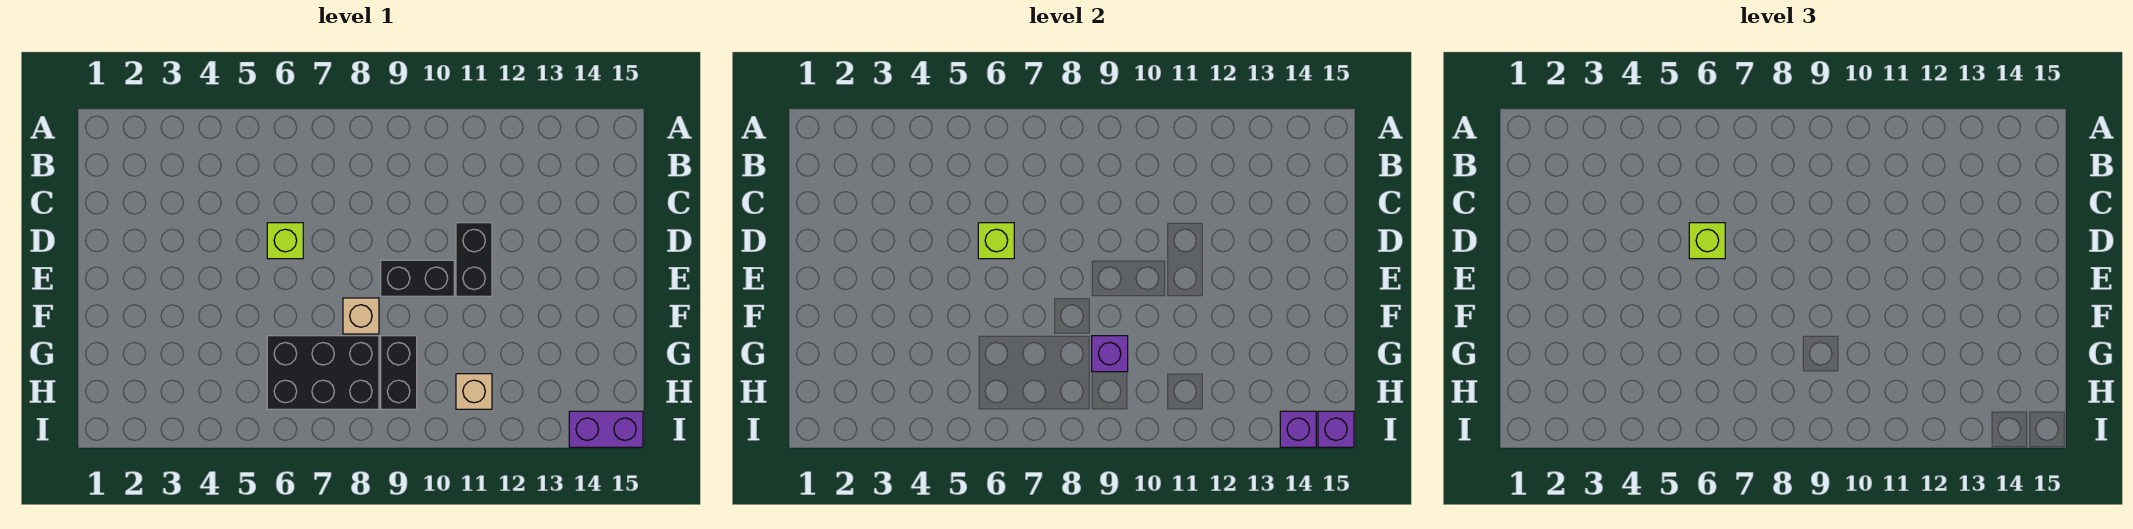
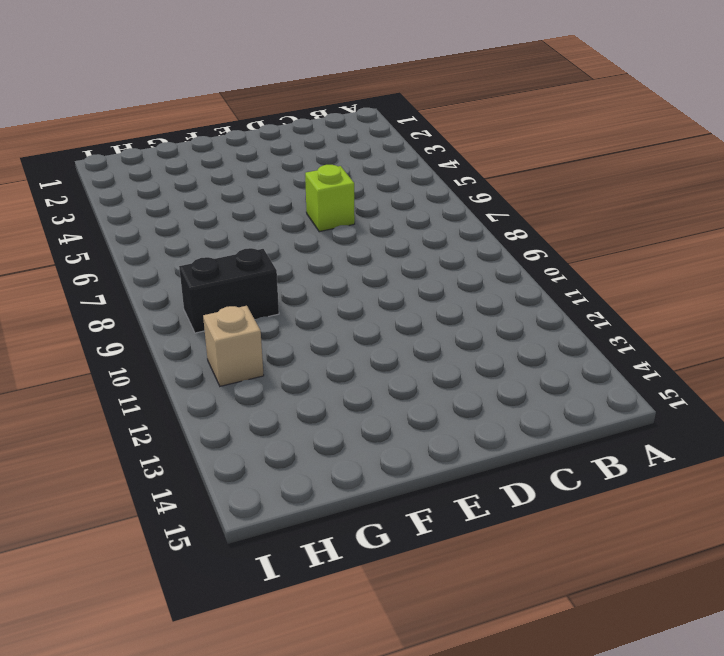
none -> black 1x2 brick [456,223,492,296]
none -> black 1x2 brick [381,260,454,296]
none -> tan 1x1 brick [343,298,379,334]

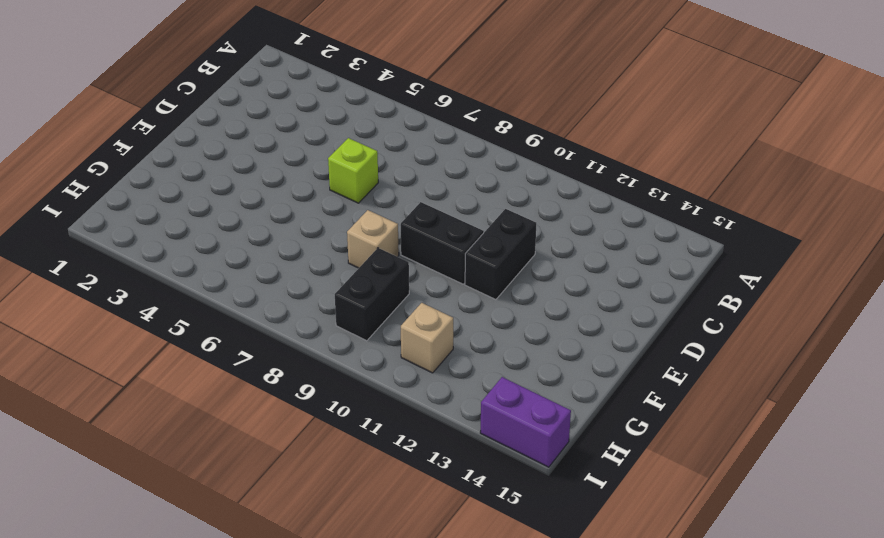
none -> black 2x3 brick [267,336,379,409]
none -> lime 1x1 brick [978,223,1014,259]
none -> purple 1x1 brick [1092,336,1128,372]

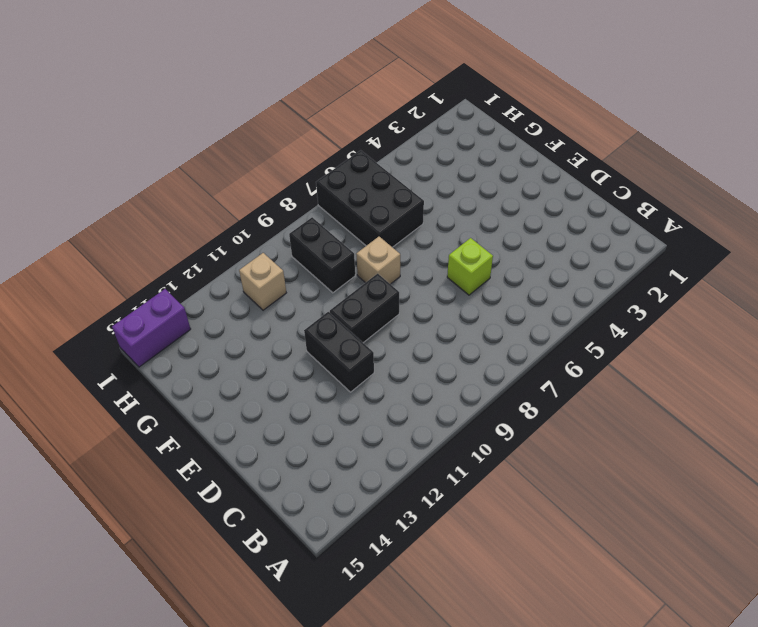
black 2x3 brick [316,150,424,247] -> black 2x3 brick turned to [267,336,379,409]
none -> lime 1x1 brick [978,223,1014,259]
none -> purple 1x1 brick [1092,336,1128,372]
none -> purple 1x1 brick [1280,411,1316,447]

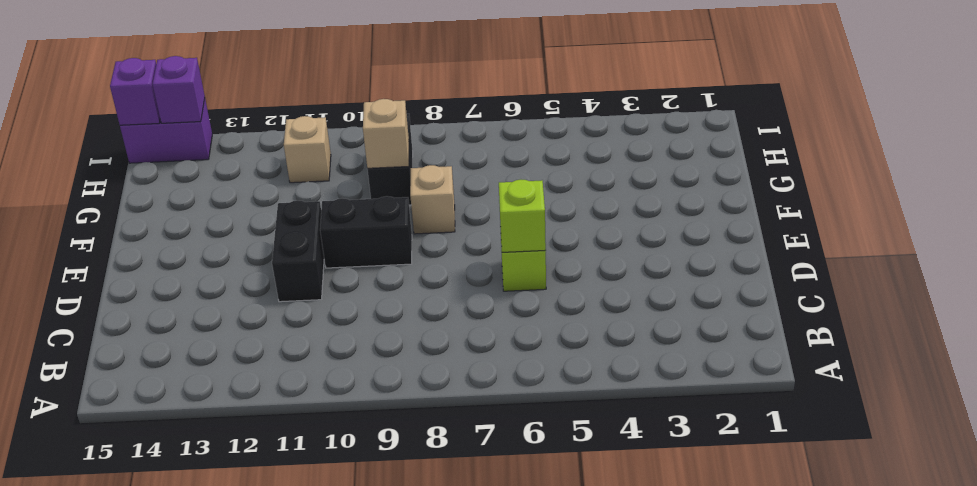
tan 1x1 brick [363,99,409,168] -> purple 1x1 brick [1092,336,1128,372]
none -> black 2x3 brick [267,336,379,409]
none -> lime 1x1 brick [1689,223,1725,259]

